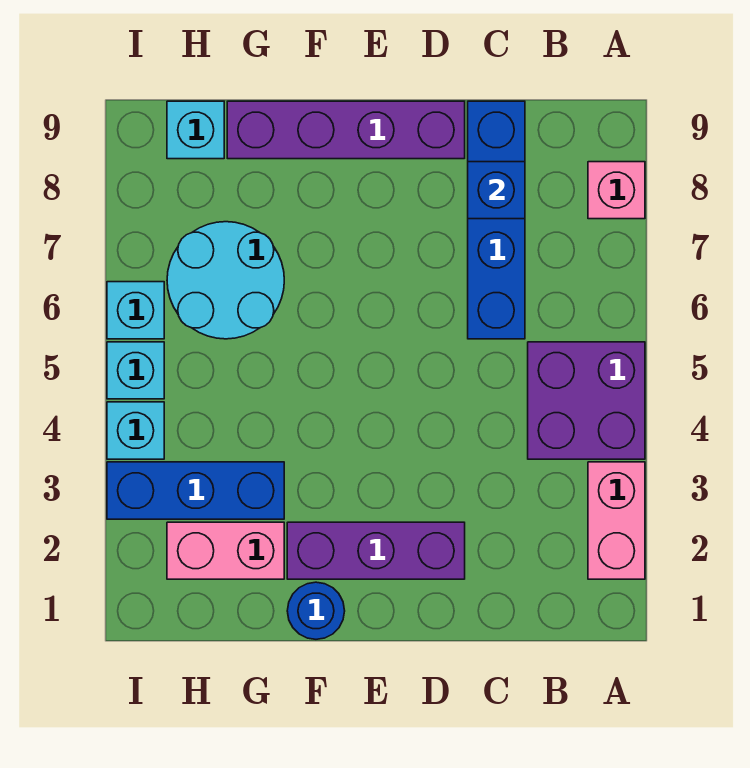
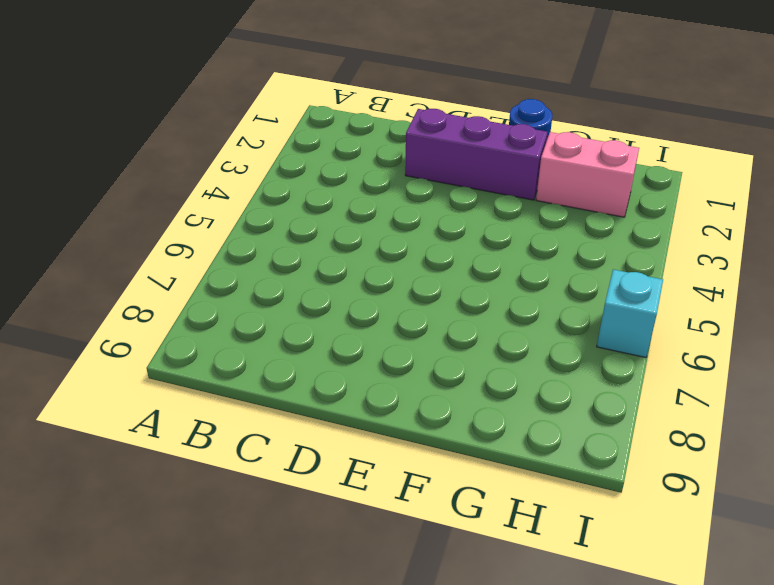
none -> pink 1x2 brick [588,462,645,579]
none -> purple 2x2 brick [528,342,645,459]
none -> pink 1x1 brick [588,162,645,219]

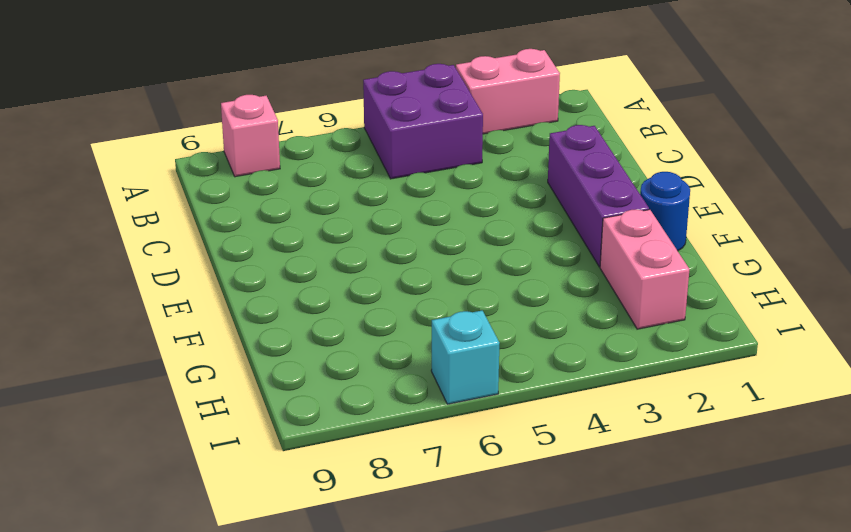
none -> blue 1x4 brick [468,101,525,339]
none -> purple 1x4 brick [227,101,465,159]
none -> blue 1x3 brick [107,462,284,519]

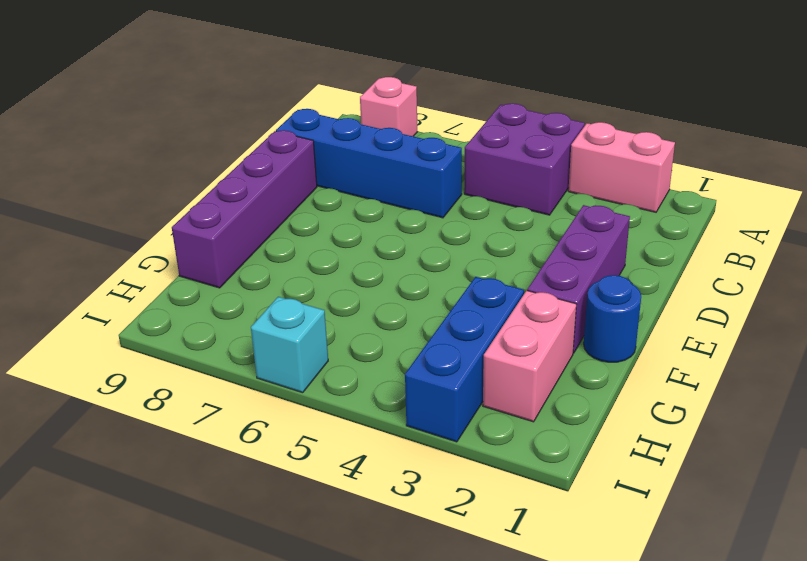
none -> cyan 2x2 round brick [167,222,284,339]
none -> cyan 1x1 brick [167,101,224,159]
none -> cyan 1x1 brick [107,402,164,459]

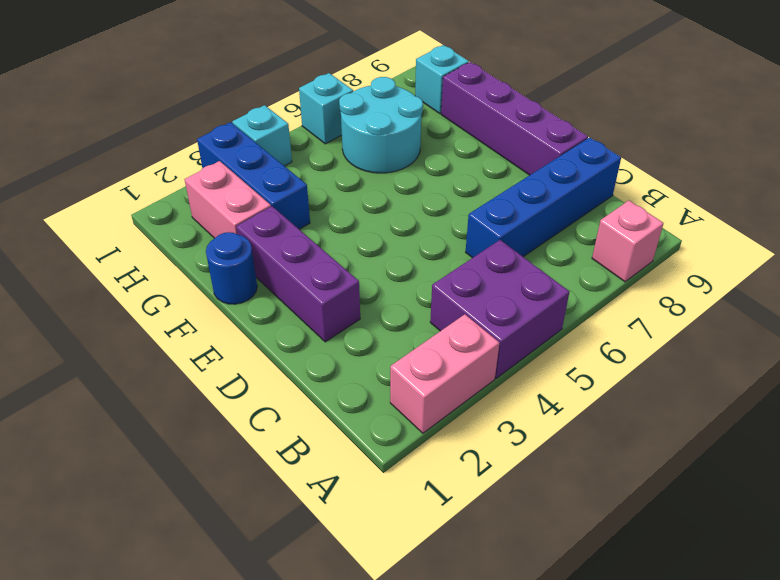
none -> cyan 1x1 brick [107,342,164,399]
none -> blue 1x1 brick [468,162,525,219]

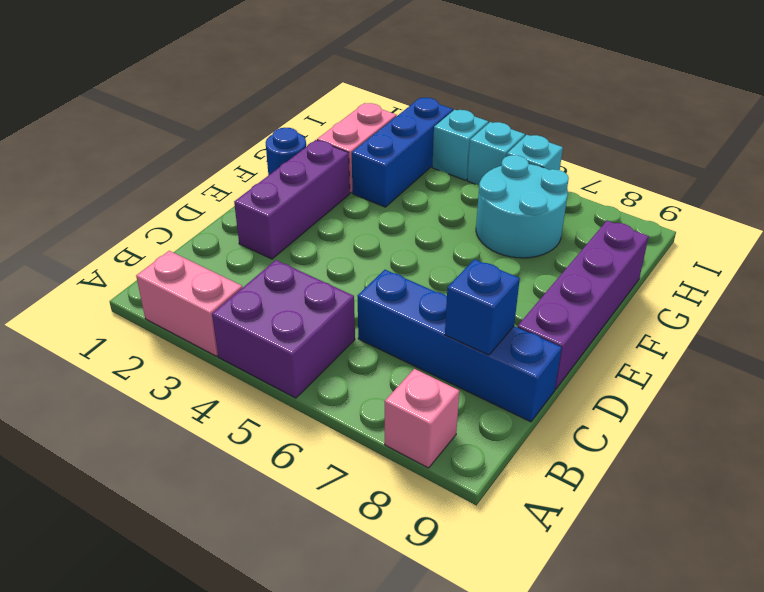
none -> cyan 1x1 brick [167,101,224,159]

